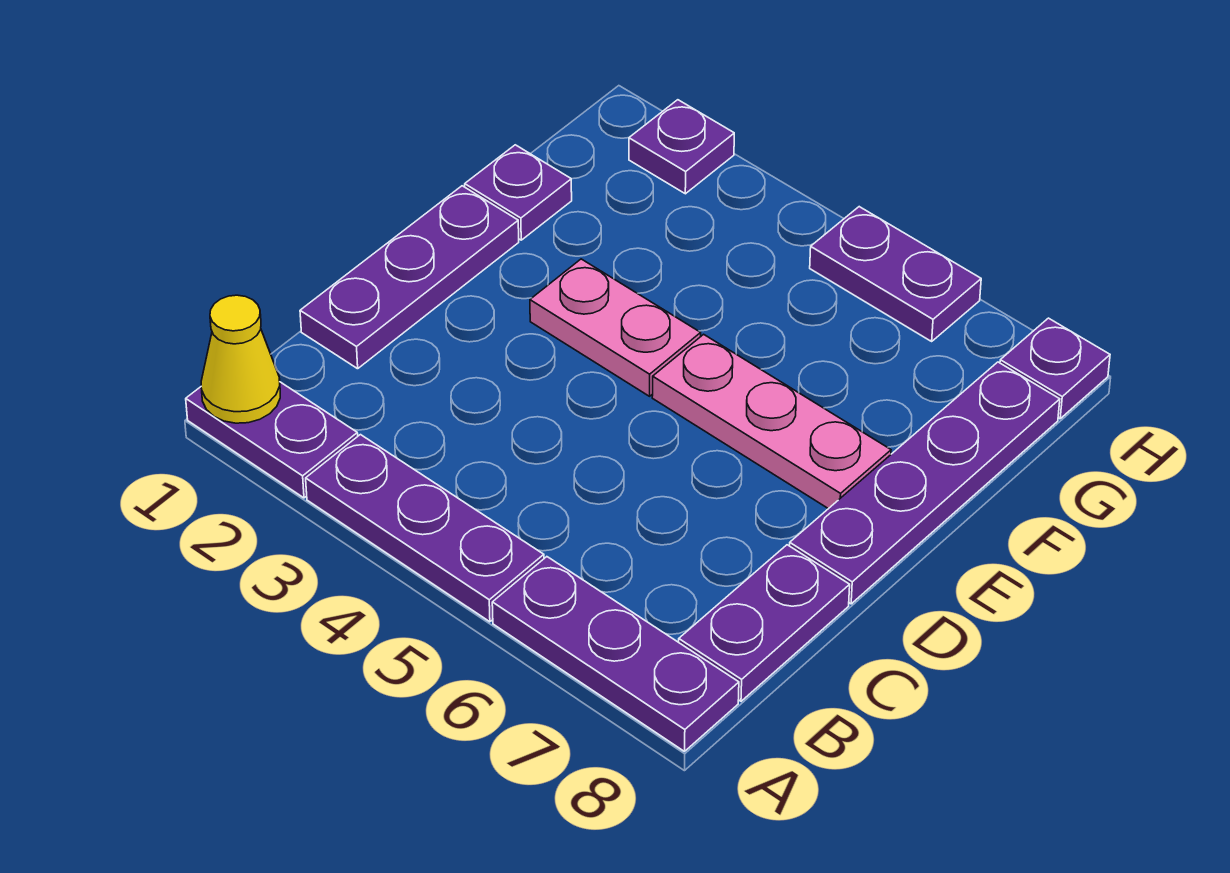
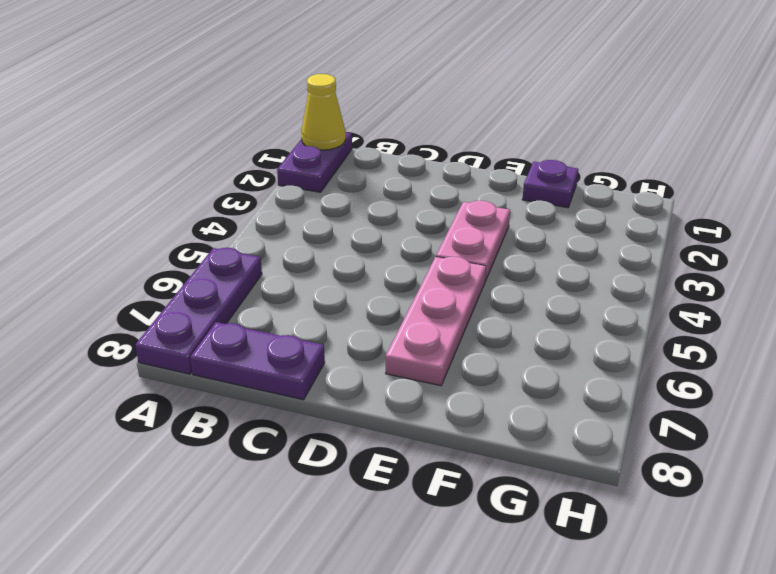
none -> purple 1x3 plate [306,435,544,622]
none -> purple 1x3 plate [300,186,519,369]
none -> purple 1x4 plate [790,362,1060,604]

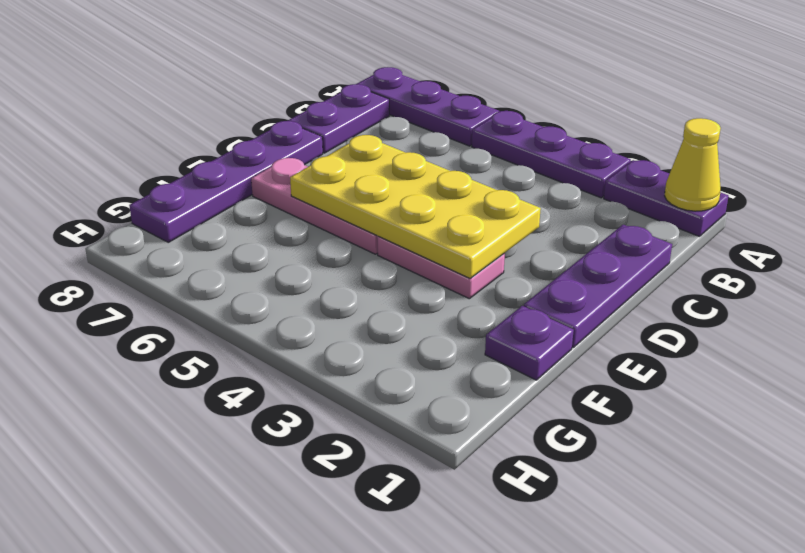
yellow 2x4 plate [290,135,541,278] -> none
none -> purple 1x1 plate [629,100,734,194]
none -> purple 1x2 plate [810,207,981,341]
none -> purple 1x1 plate [1000,318,1110,419]

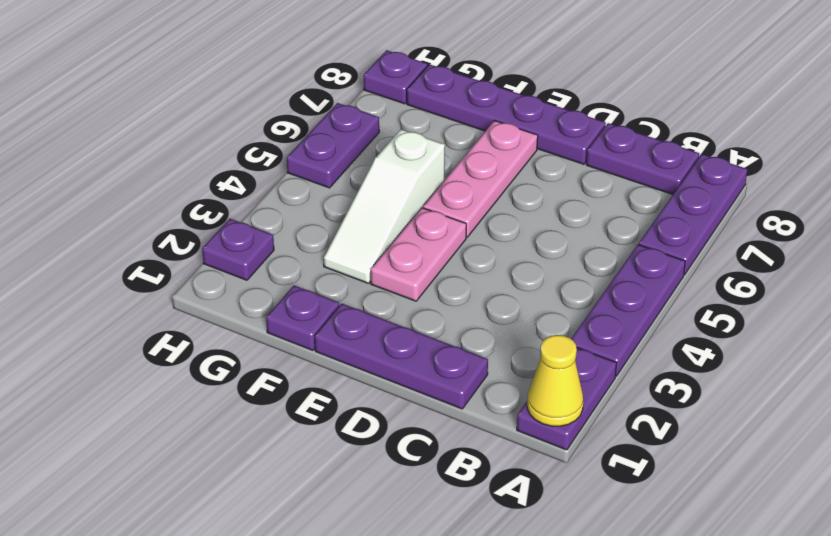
white 1x3 slope [324,129,445,283] -> none

